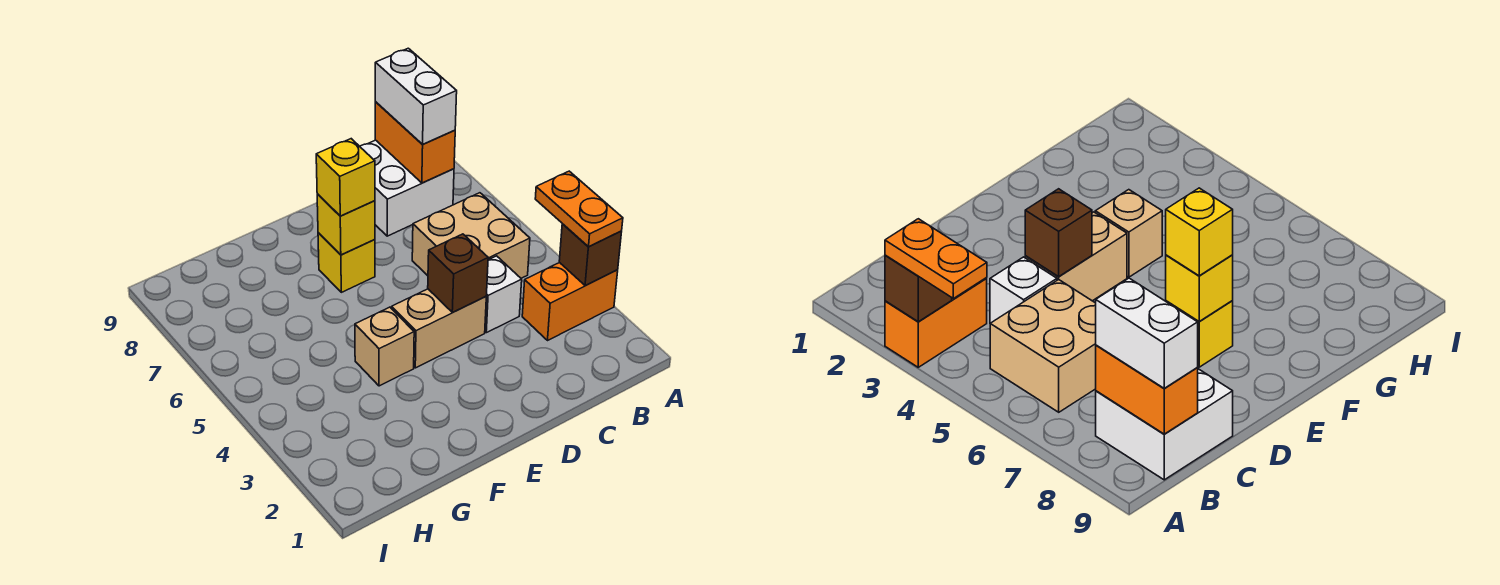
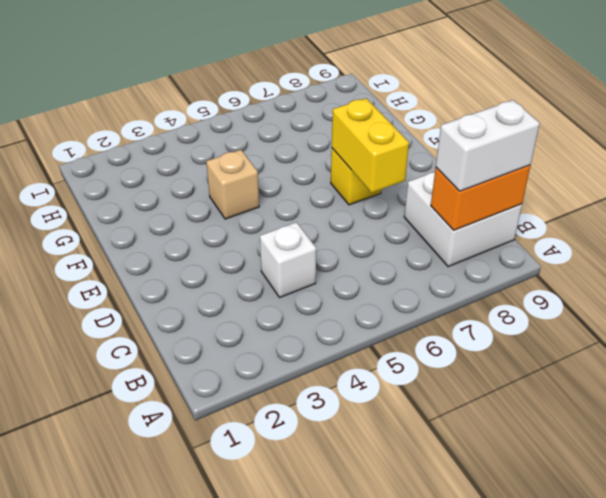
yellow 1x2 brick [332,98,409,193] -> yellow 1x1 brick [317,194,375,255]
none -> orange 1x2 brick [522,263,618,340]
none -> tan 2x2 brick [412,193,530,278]
none -> tan 1x2 brick [392,289,486,368]

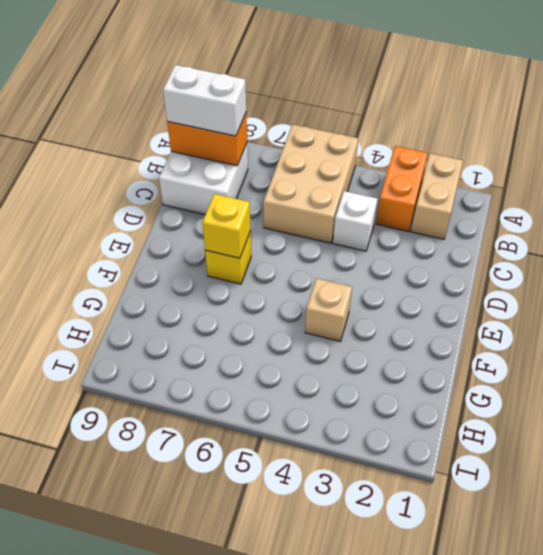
tan 1x2 brick [411,153,463,239] -> tan 1x2 brick moved to [392,289,486,368]
tan 2x3 brick [263,124,358,243] -> tan 2x2 brick [412,193,530,278]
none -> brown 1x1 brick [559,224,622,286]
none -> brown 1x1 brick [428,234,488,312]
none -> orange 1x2 plate [535,171,623,247]

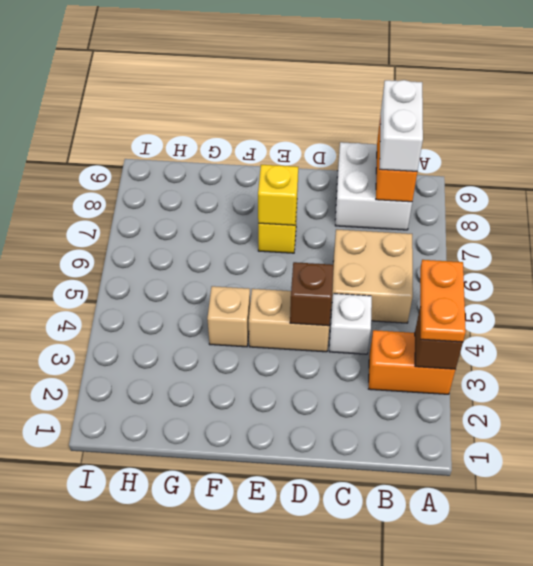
none -> yellow 1x1 brick [316,139,375,216]

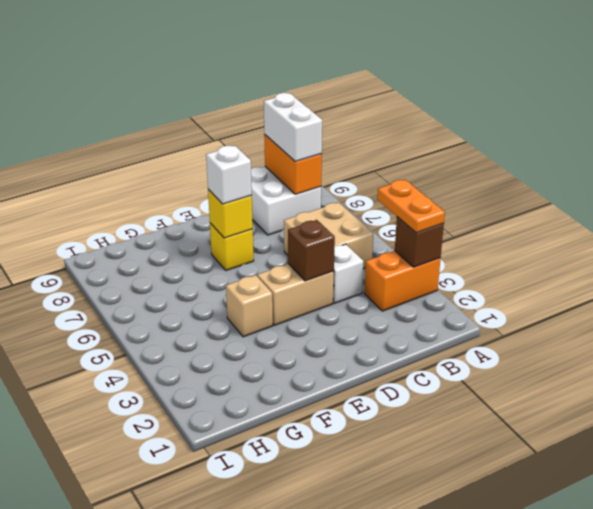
white 1x1 brick [206,146,252,204] -> yellow 1x1 brick [316,139,375,216]

